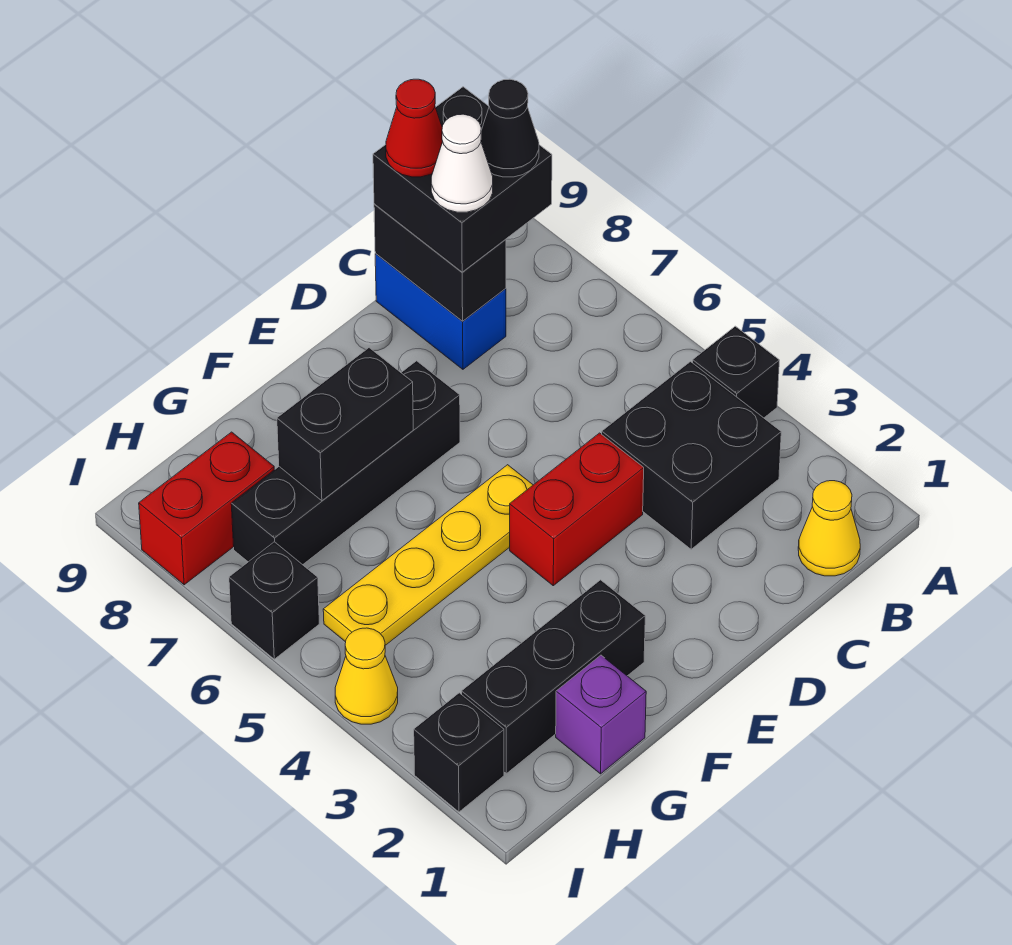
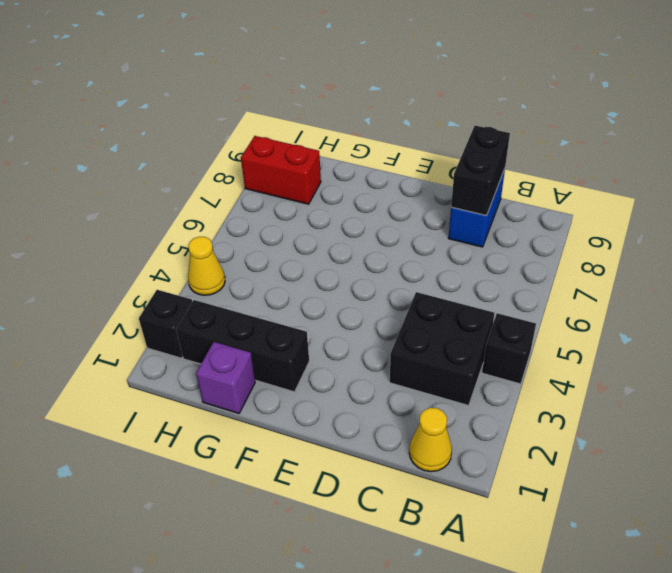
none -> red 1x2 brick [510,433,644,586]
none -> yellow 1x4 plate [323,465,533,645]
none -> black 1x4 brick [231,361,460,565]

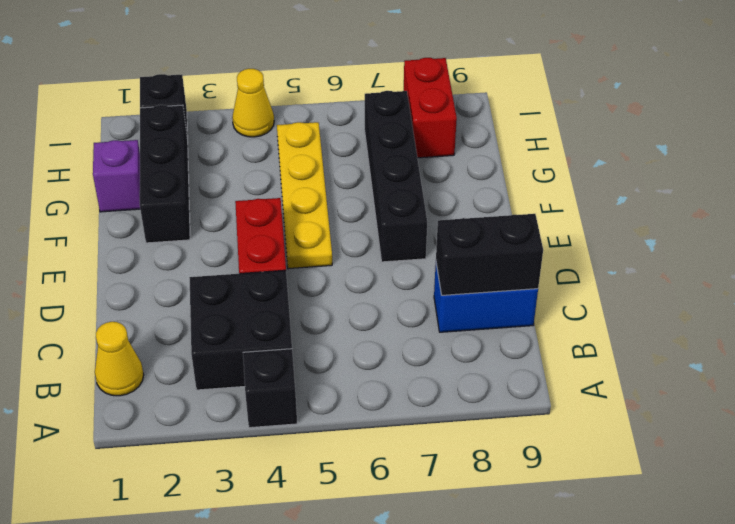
none -> black 1x1 brick [229,542,319,659]
none -> black 1x2 brick [277,348,413,501]
none -> black 2x2 brick [373,87,552,272]

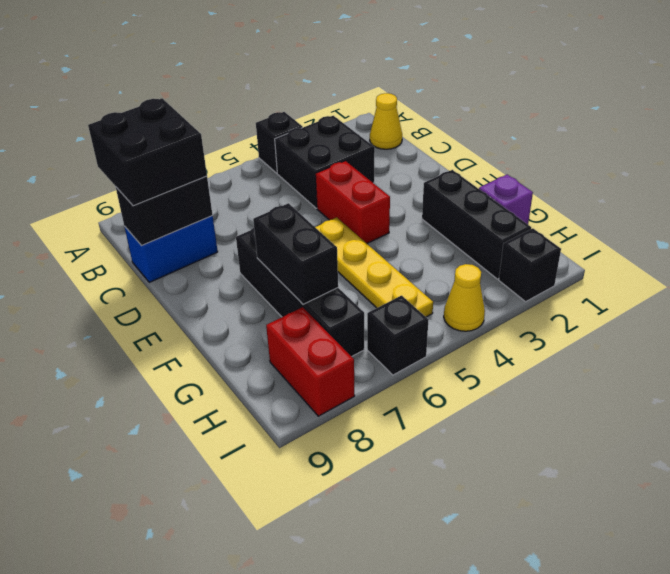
none -> black 1x1 cone [481,79,539,177]
none -> white 1x1 cone [431,114,493,212]
none -> red 1x1 cone [386,79,443,177]

